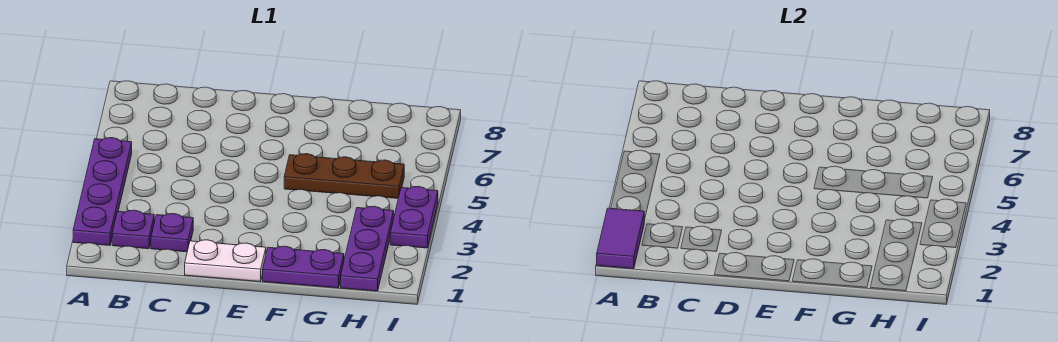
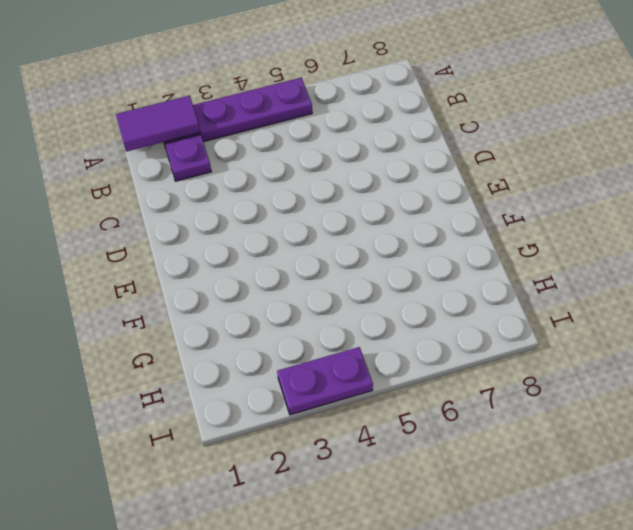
none -> purple 1x1 plate [151,214,193,252]
none -> white 1x2 plate [185,240,266,282]

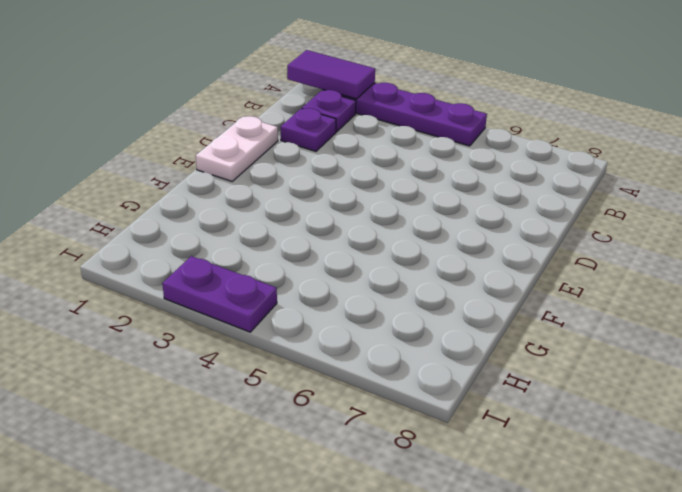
none -> purple 1x2 plate [263,246,344,288]
none -> brown 1x3 plate [284,154,404,198]

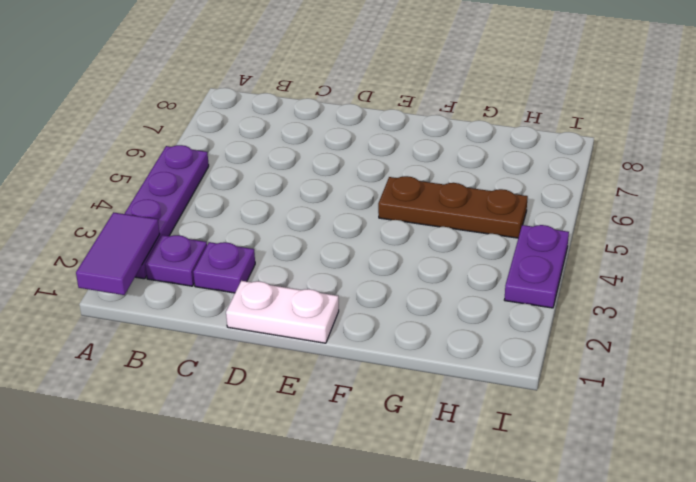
none -> purple 1x2 plate [263,246,344,288]
none -> purple 1x3 plate [341,206,394,291]

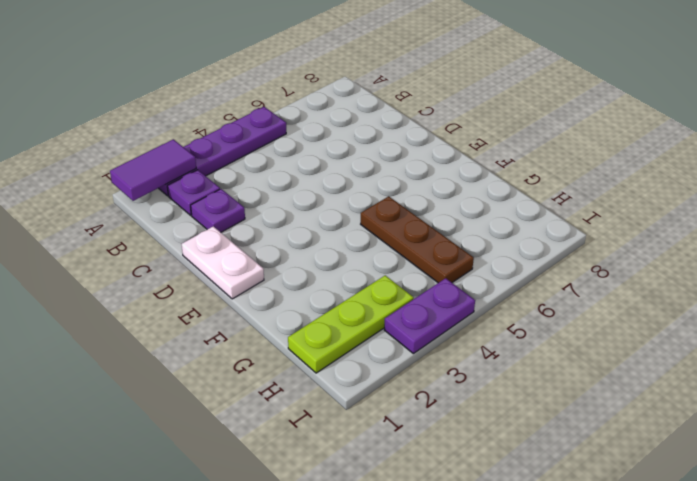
lime 1x3 plate [288,275,414,373] -> purple 1x3 plate [341,206,394,291]
none -> purple 1x2 plate [263,246,344,288]

